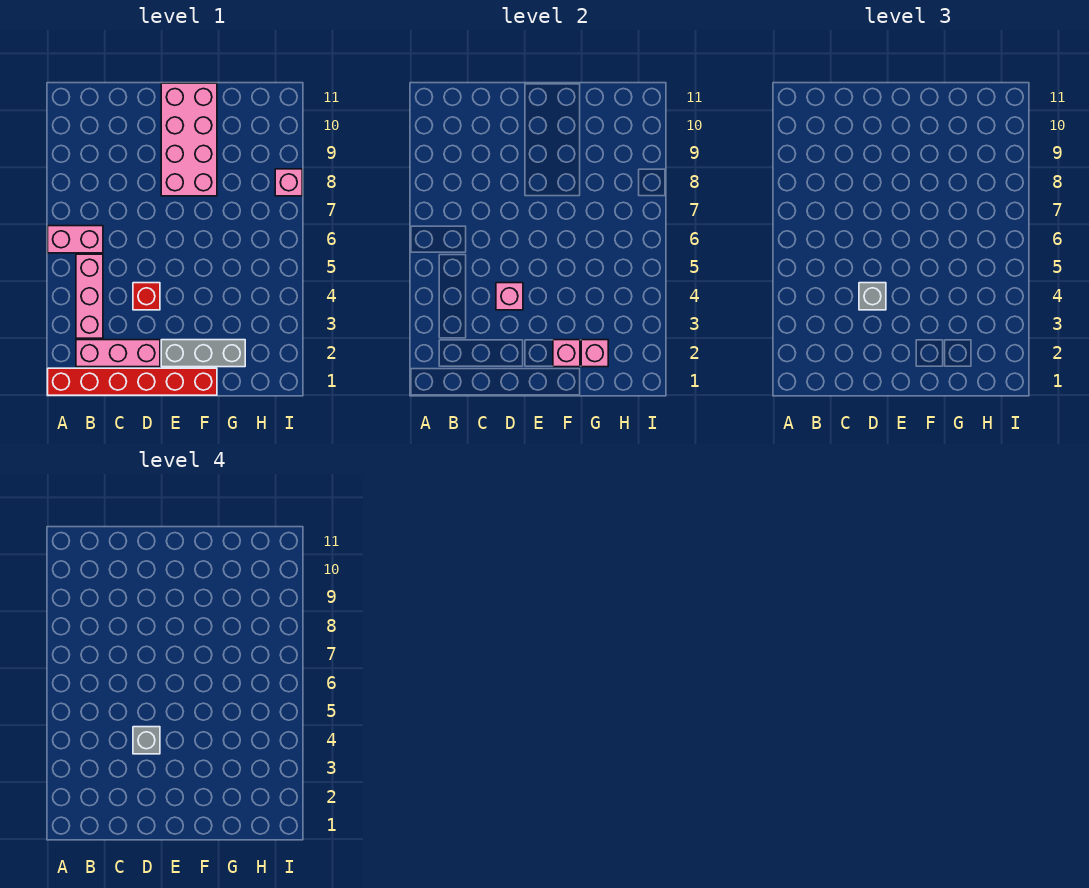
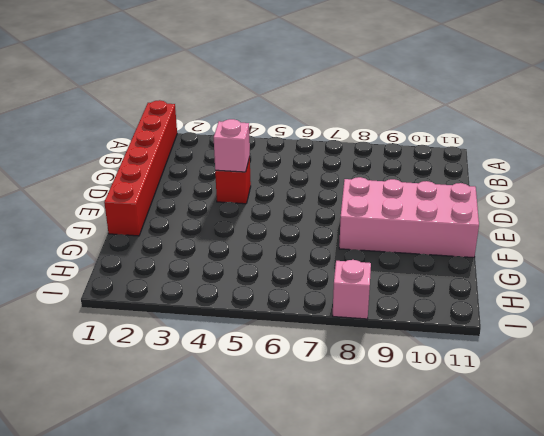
none -> pink 1x2 brick [48,226,103,253]
none -> pink 1x3 brick [76,340,160,367]
none -> pink 1x3 brick [76,254,103,338]

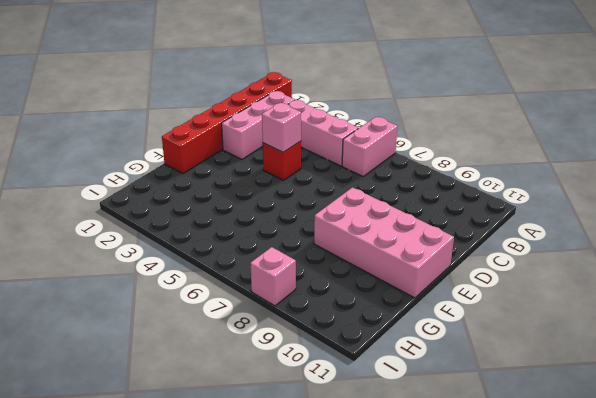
none -> grey 1x3 brick [161,340,245,367]
none -> pink 1x1 brick [553,340,580,367]
none -> pink 1x1 brick [581,340,608,367]

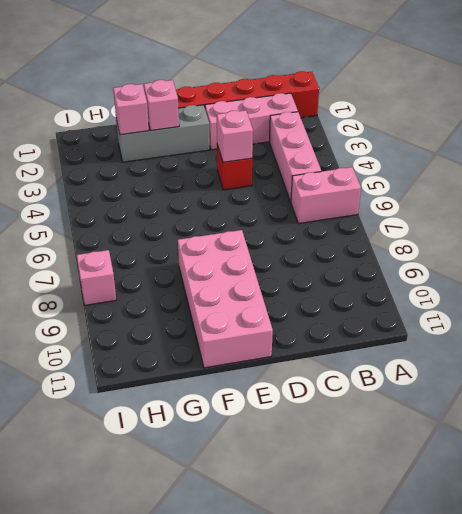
none -> grey 1x1 brick [859,283,886,310]
none -> grey 1x1 brick [133,727,160,754]

